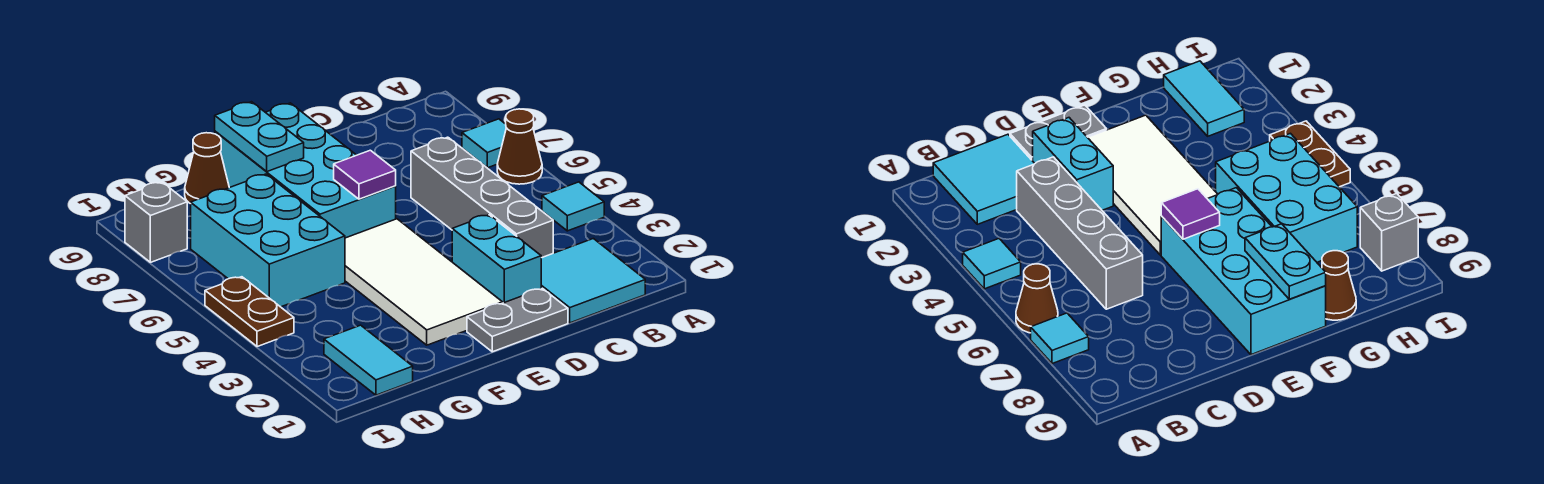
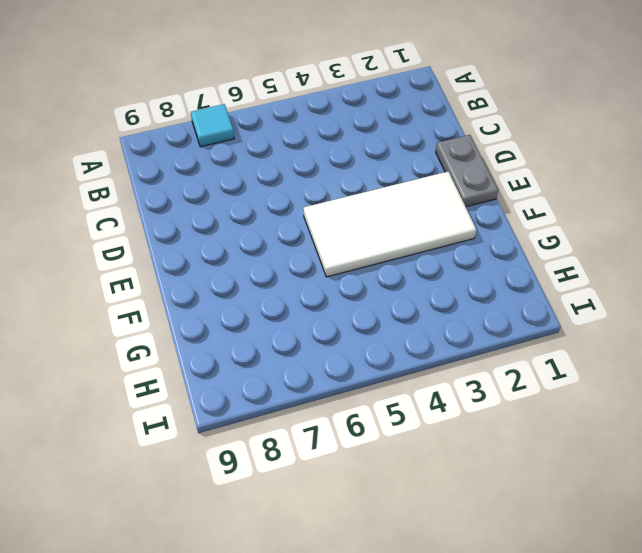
none -> cyan 1x1 tile [542,182,604,231]
none -> brown 1x1 cone [497,109,542,184]
none -> cyan 2x2 tile [541,239,645,323]

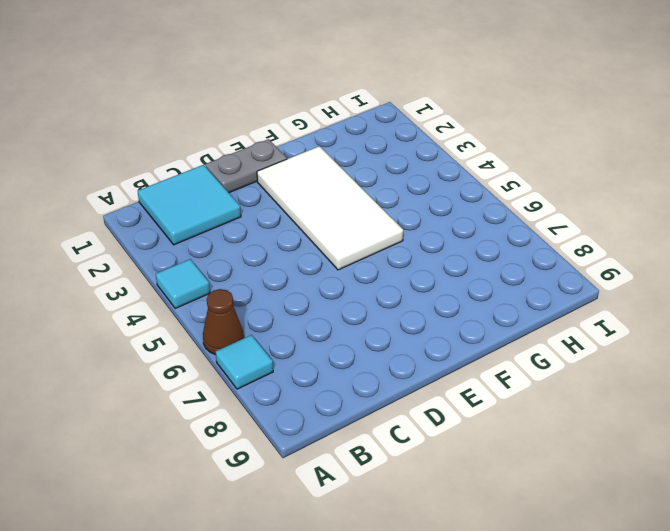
none -> grey 1x4 brick [411,137,553,258]
none -> cyan 1x2 brick [452,215,541,303]
none -> cyan 2x4 brick [215,103,396,238]

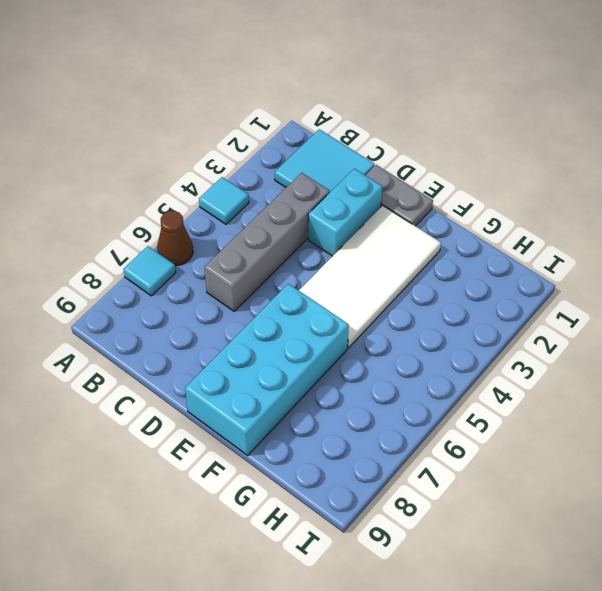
none -> cyan 2x3 brick [191,174,345,307]
none -> brown 1x1 cone [185,133,229,204]
none -> cyan 1x2 tile [324,325,413,395]

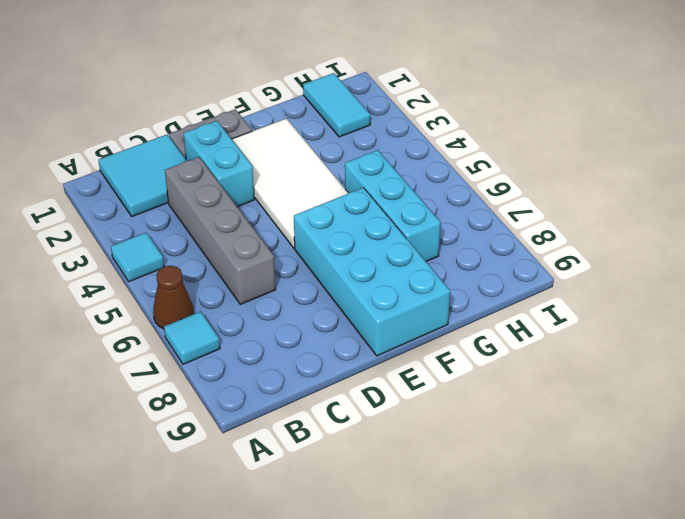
cyan 1x3 brick [345,150,441,261] -> cyan 2x3 brick [191,174,345,307]
none -> brown 1x1 cone [185,133,229,204]
none -> brown 1x2 plate [205,277,294,347]
none -> grey 1x1 brick [125,182,187,262]

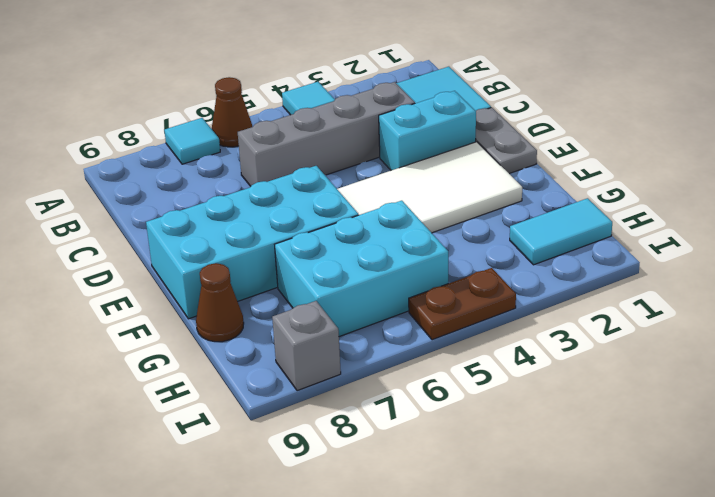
none -> purple 1x1 tile [334,150,396,199]
none -> cyan 1x2 plate [215,102,304,172]

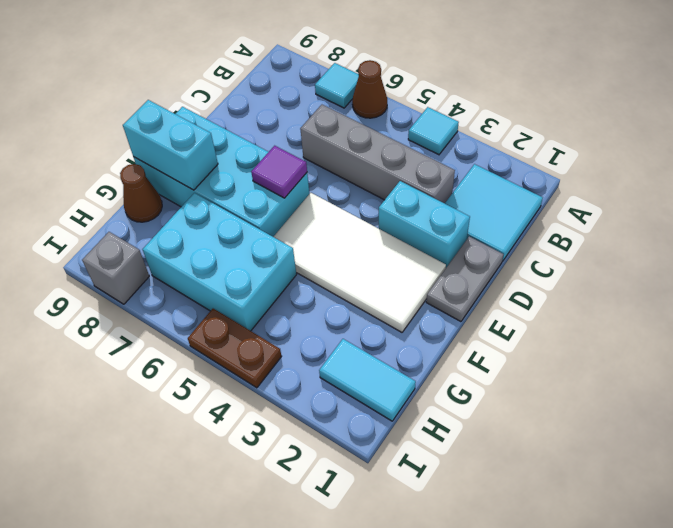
cyan 1x2 brick [123,100,218,190] -> cyan 1x2 plate [215,102,304,172]

